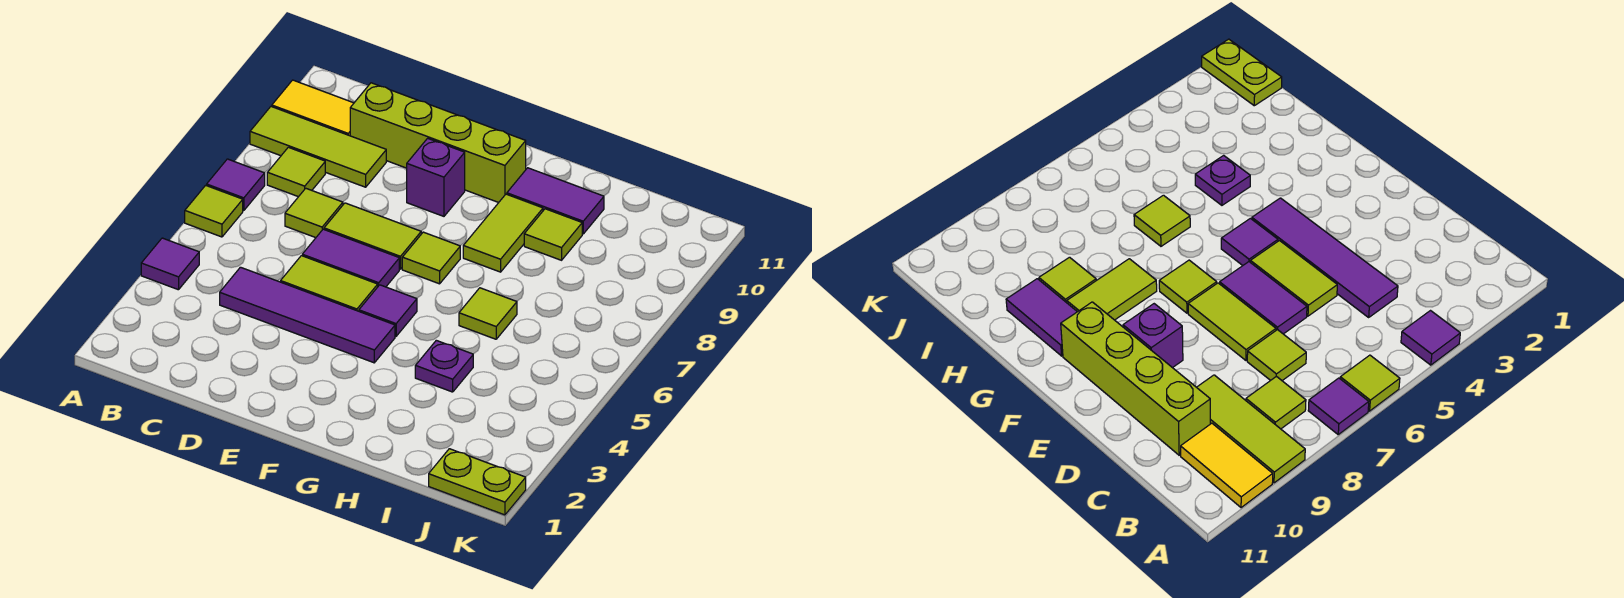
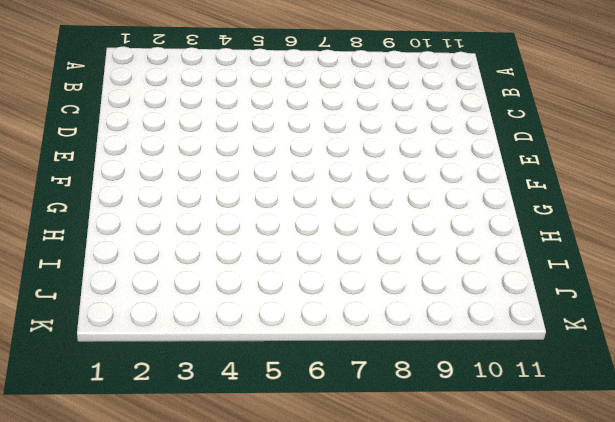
none -> purple 1x1 tile [141,238,199,290]
none -> lime 1x1 tile [185,185,243,237]
none -> purple 1x1 tile [207,159,265,211]

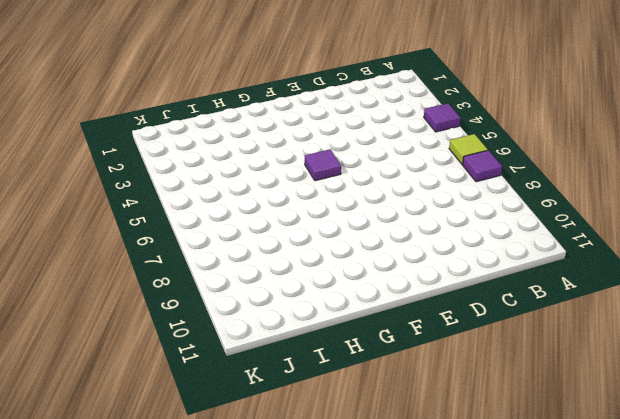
none -> lime 1x3 tile [250,107,386,187]
none -> yellow 1x2 tile [272,80,354,136]
none -> lime 1x1 tile [267,147,325,197]

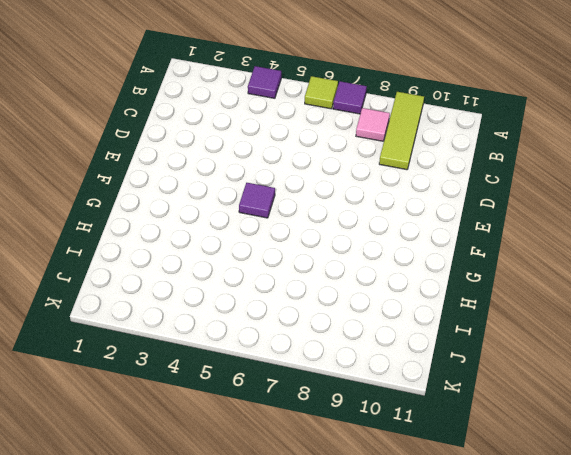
pink 1x1 tile [356,108,390,141] -> lime 1x1 tile [267,147,325,197]
none -> yellow 1x2 tile [272,80,354,136]
none -> purple 1x4 tile [220,267,395,363]
none -> lime 1x1 tile [285,188,343,238]

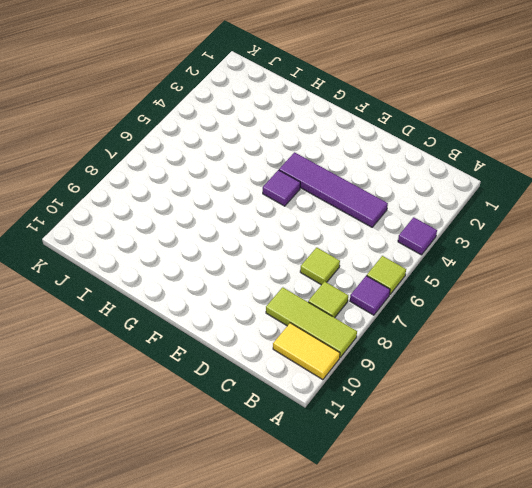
none -> lime 1x4 brick [350,83,526,203]
none -> lime 1x2 tile [281,256,378,311]
none -> purple 1x2 tile [302,229,399,287]

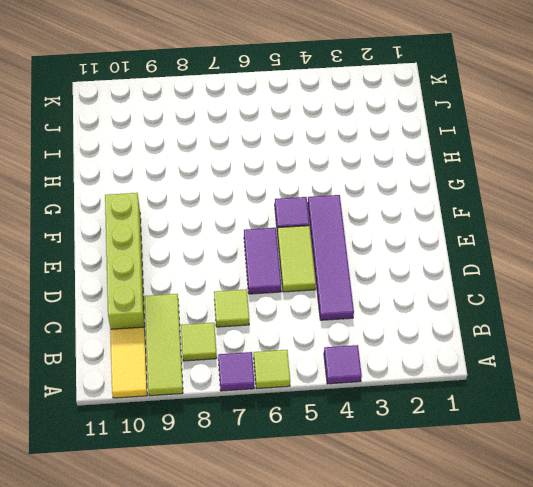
none -> lime 1x2 tile [324,203,421,269]
none -> purple 1x1 brick [407,138,465,216]
none -> lime 1x1 tile [402,232,460,284]

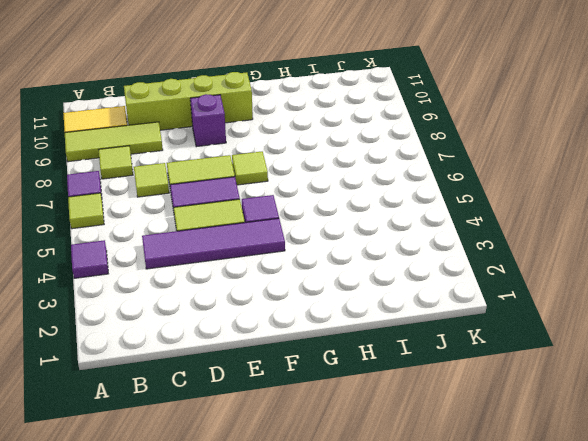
none -> lime 1x2 tile [463,194,543,272]
none -> purple 1x2 tile [507,168,604,234]
none -> purple 1x1 plate [415,340,473,392]

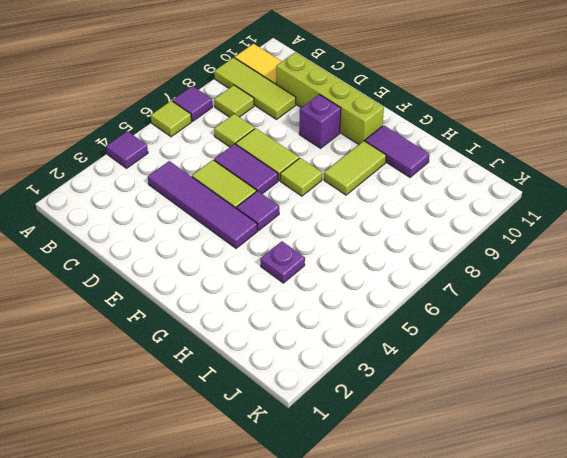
none -> lime 1x1 tile [459,288,517,339]
none -> lime 1x1 tile [524,209,582,260]
none -> lime 1x2 plate [429,449,526,515]

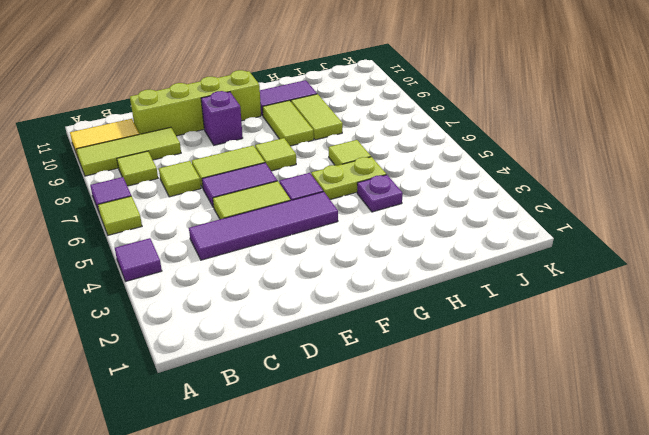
lime 1x2 plate [311,157,386,200] -> lime 1x2 plate moved to [429,449,526,515]
lime 1x2 tile [291,94,343,140] -> lime 1x1 tile [524,209,582,260]

